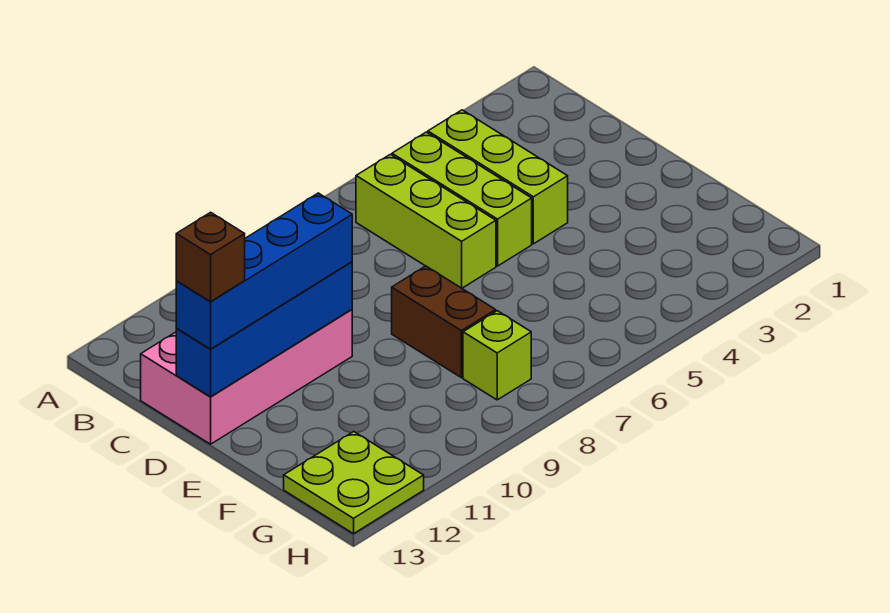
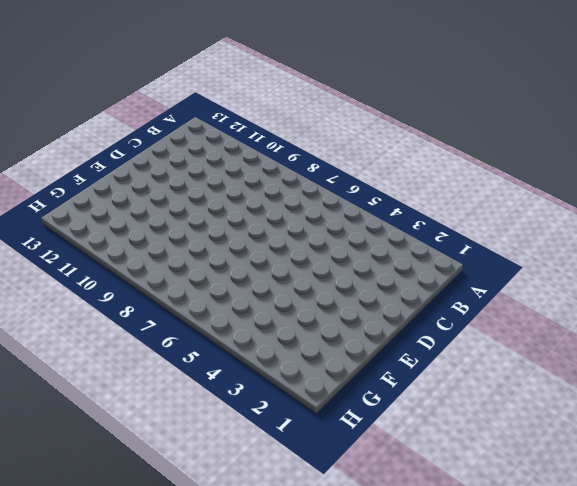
none -> lime 1x3 brick [428,110,568,244]
none -> lime 1x3 brick [392,132,532,266]

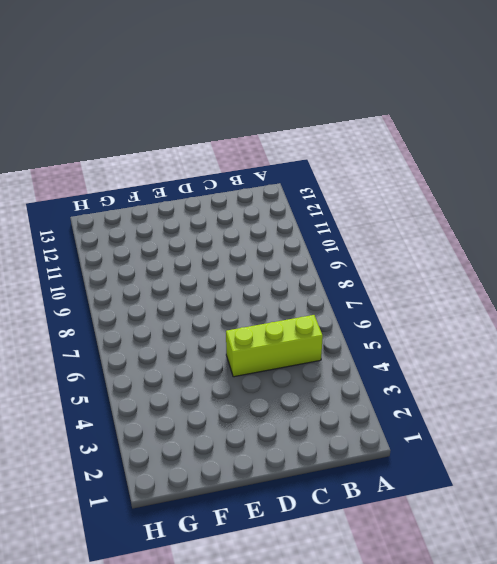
none -> lime 1x3 brick [428,110,568,244]
none -> lime 1x3 brick [356,154,496,288]

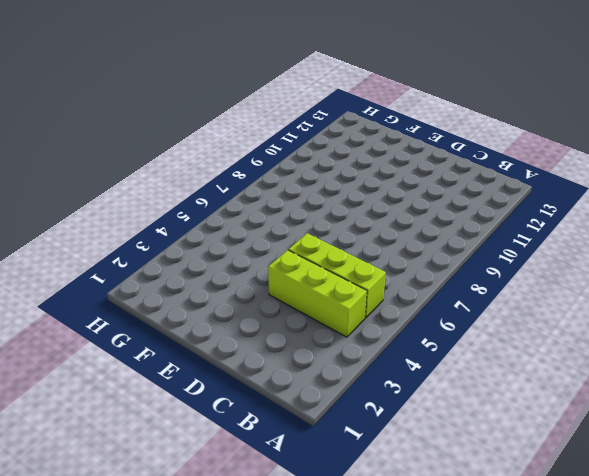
none -> lime 1x3 brick [356,154,496,288]
none -> pink 2x4 brick [141,309,352,444]

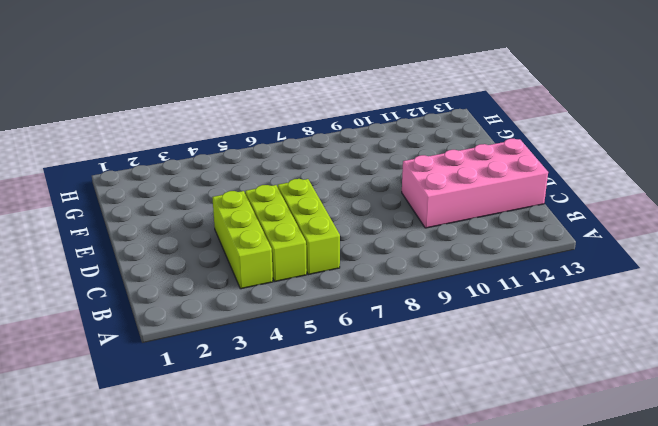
none -> brown 1x2 brick [392,266,496,378]
none -> lime 1x1 brick [463,311,531,400]

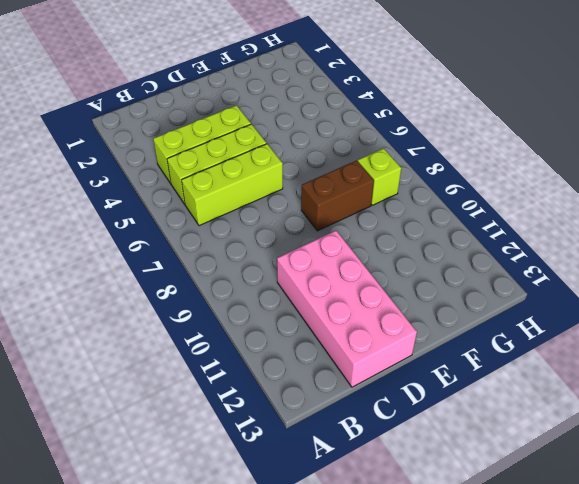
none -> lime 2x2 plate [284,432,424,534]
none -> blue 1x4 brick [176,262,352,397]

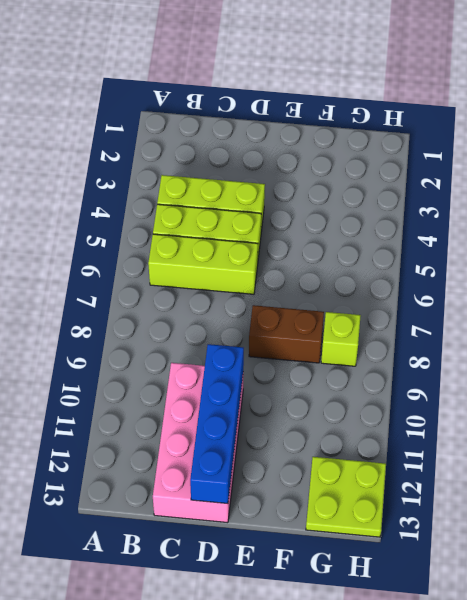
none -> blue 1x4 brick [176,193,352,349]
none -> brown 1x1 brick [176,212,245,302]

